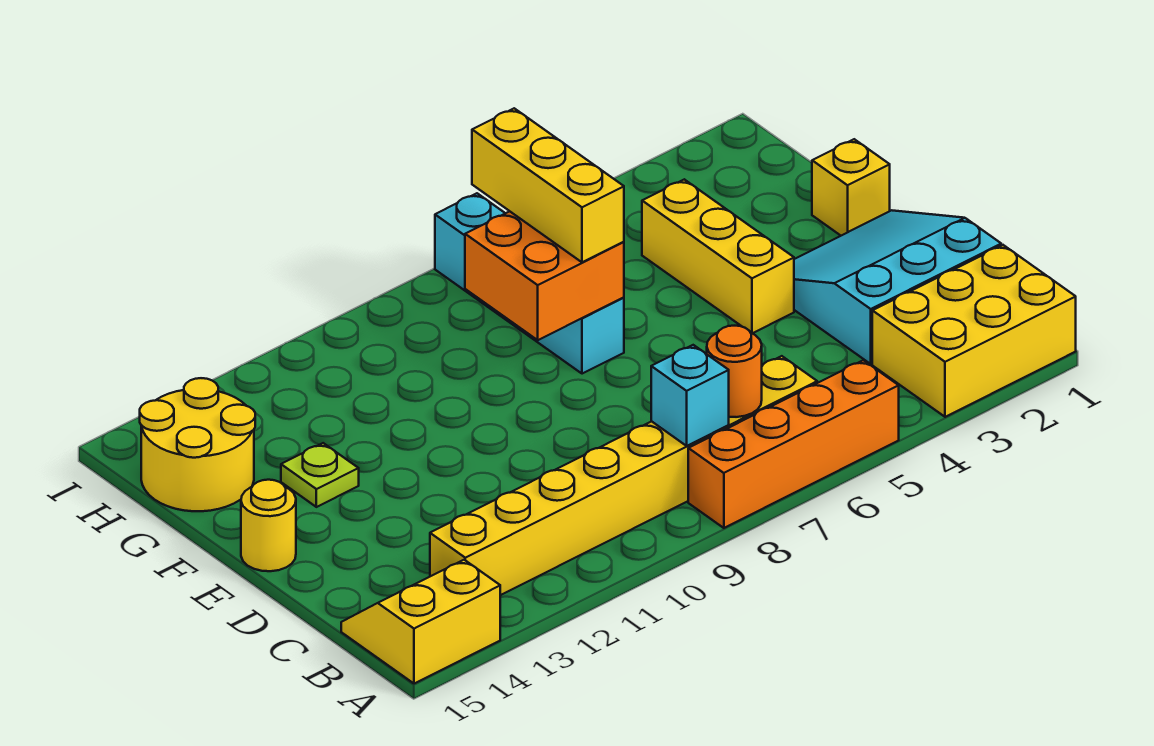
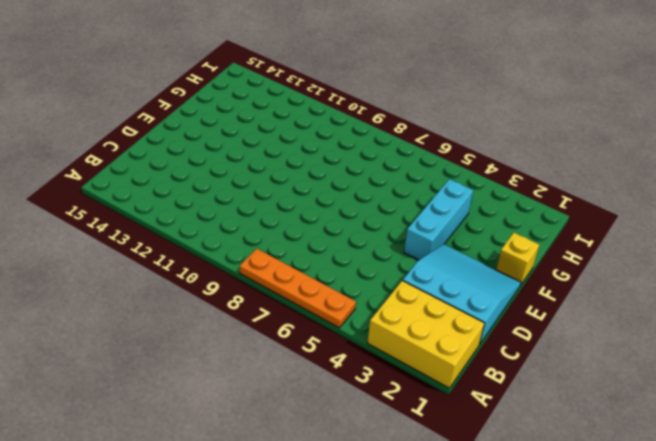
orange 1x4 plate [240,248,356,328] -> orange 1x4 brick [688,360,899,528]
cyan 1x3 brick [404,179,473,260] -> yellow 1x3 brick [642,179,794,333]
none -> yellow 2x2 slope [341,560,500,684]
none -> yellow 1x8 brick [430,356,817,595]
none -> yellow 1x1 round brick [241,480,296,571]

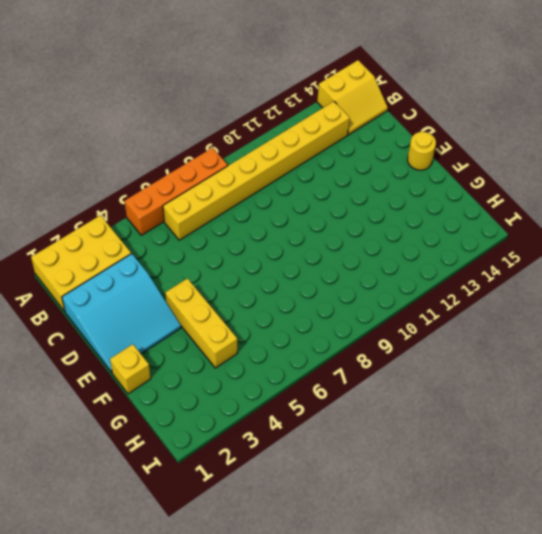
none -> cyan 1x4 brick [435,193,624,374]
none -> lime 1x1 plate [281,443,359,507]
none -> yellow 2x2 round brick [140,378,255,511]

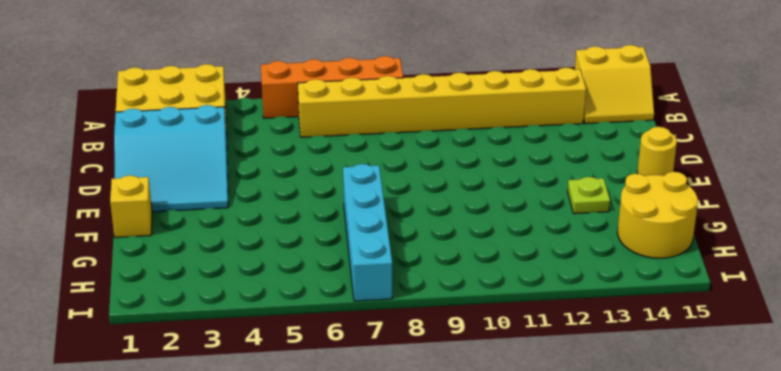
none -> yellow 1x3 brick [642,179,794,333]
none -> orange 1x1 round brick [707,326,762,417]
none -> cyan 1x1 brick [651,345,729,446]

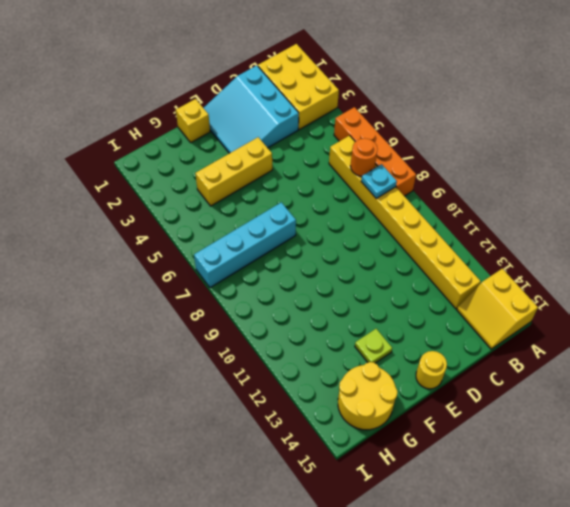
cyan 1x1 plate [361,164,397,199] -> cyan 1x1 brick [651,345,729,446]
none -> orange 2x2 brick [465,211,624,340]
none -> yellow 1x3 brick [472,108,624,262]

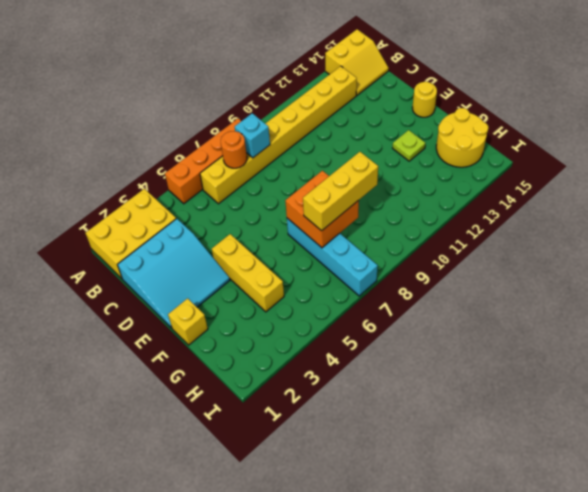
yellow 1x3 brick [303,152,378,231] -> yellow 1x3 brick turned to [472,108,624,262]

